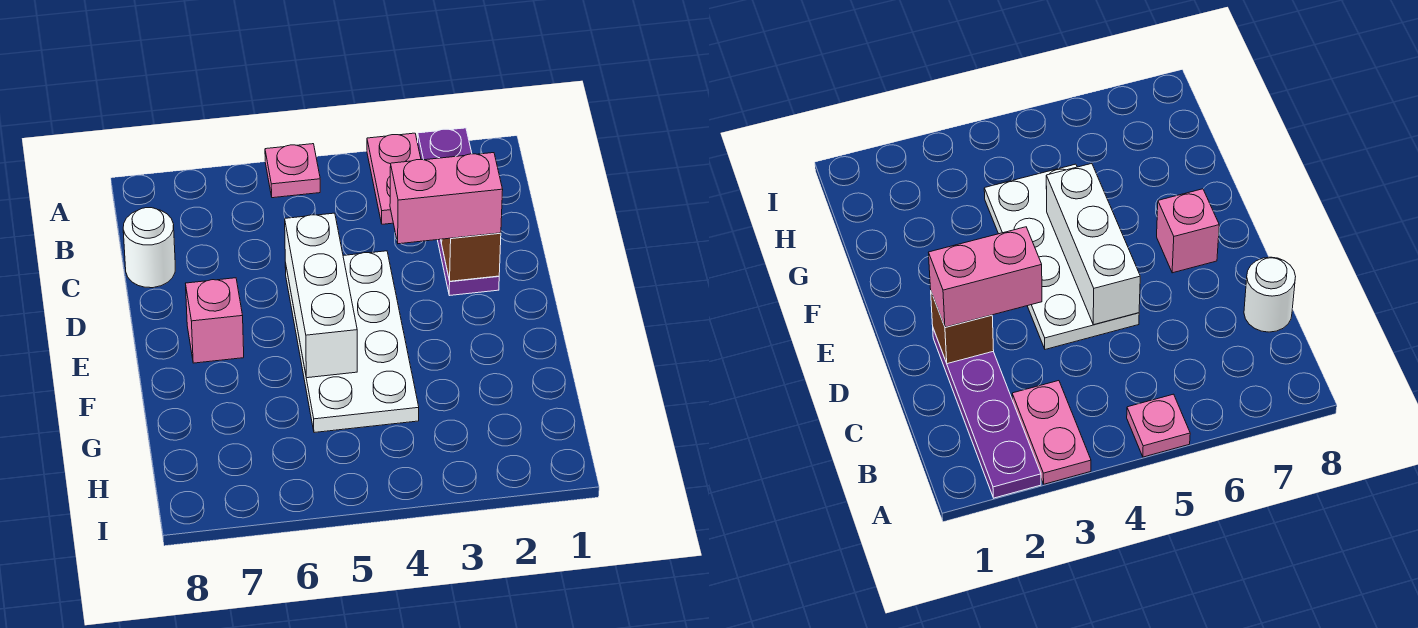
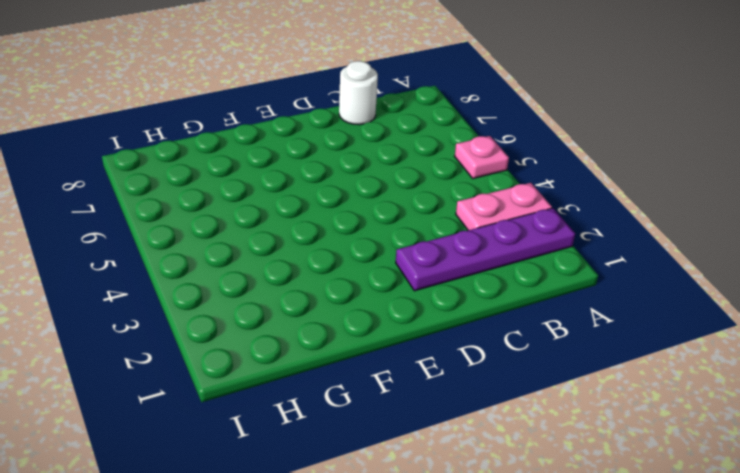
none -> white 2x4 plate [285,251,419,433]
none -> pink 1x1 brick [185,278,244,363]

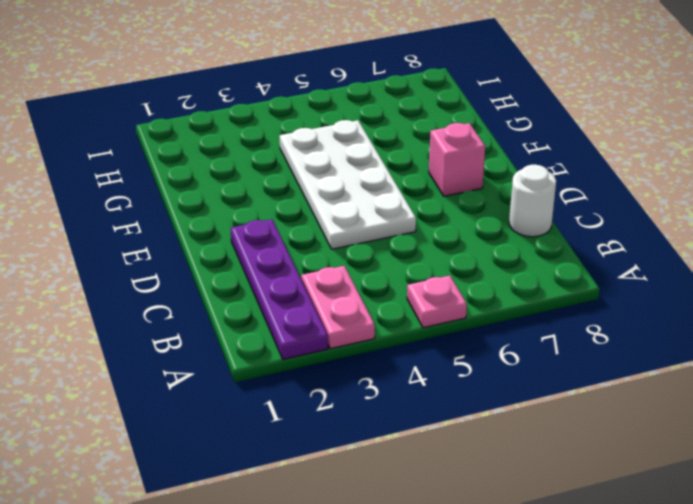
none -> brown 1x1 brick [442,233,501,281]
none -> white 1x3 brick [285,213,357,378]

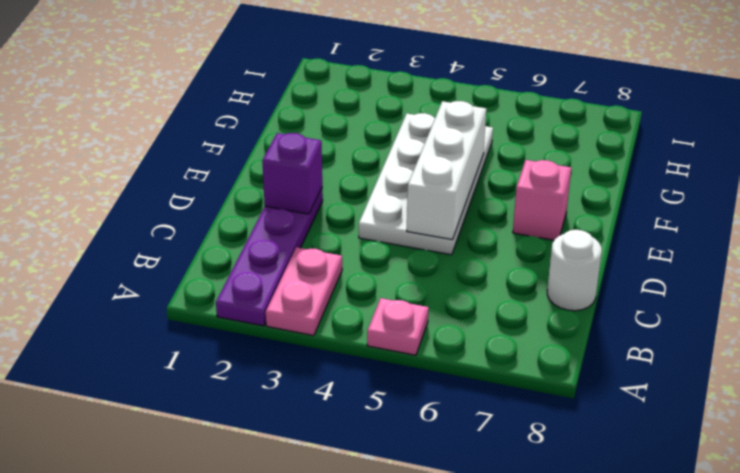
purple 1x1 brick [262,133,322,214] -> brown 1x1 brick [442,233,501,281]
none -> pink 1x2 brick [390,153,503,244]

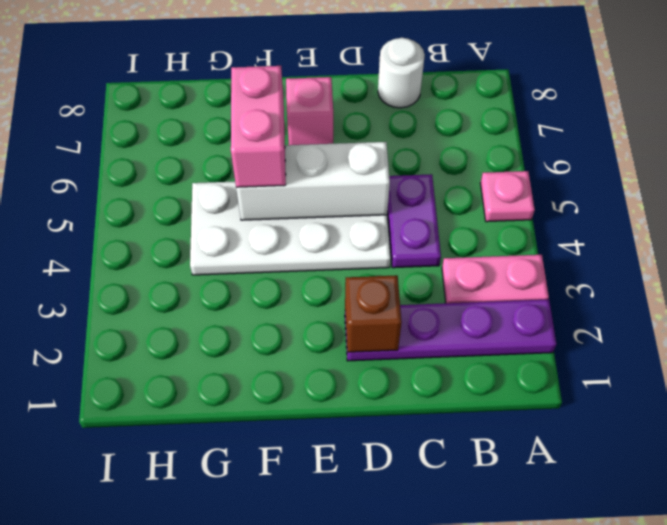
purple 1x2 plate [387,174,441,268] -> none
pink 1x2 brick [231,66,286,187] -> pink 1x2 brick moved to [390,153,503,244]

